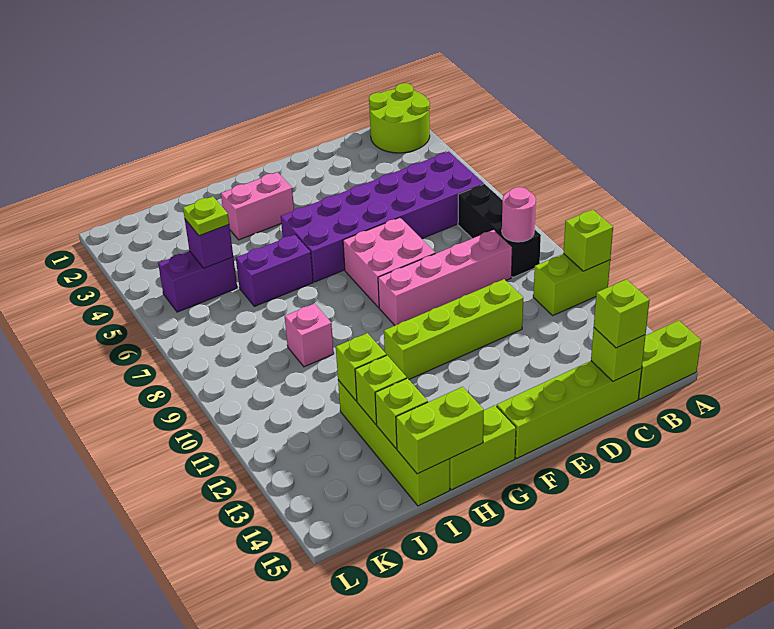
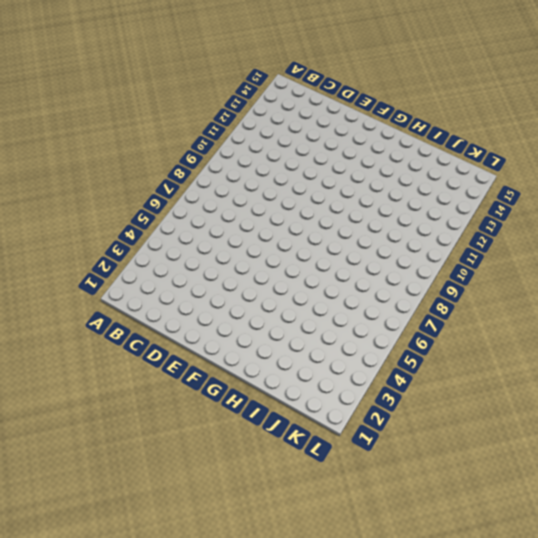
none -> lime 2x2 round brick [369,83,430,153]
none -> lime 1x2 brick [533,254,610,315]
none -> lime 1x2 brick [639,320,701,399]

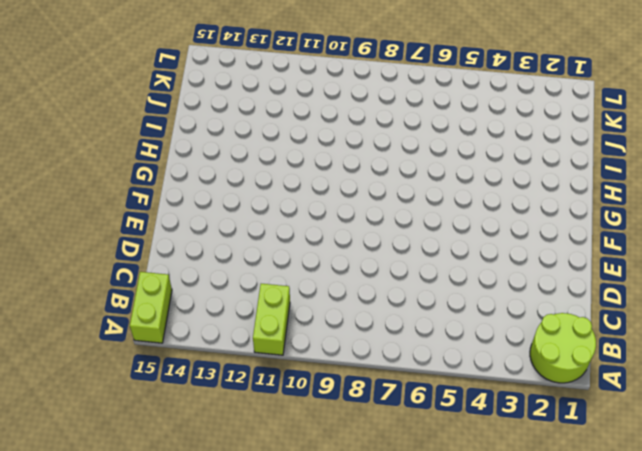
none -> purple 2x6 brick [281,152,484,282]
none -> black 1x3 brick [458,184,541,277]
none -> pink 1x4 brick [378,230,512,325]

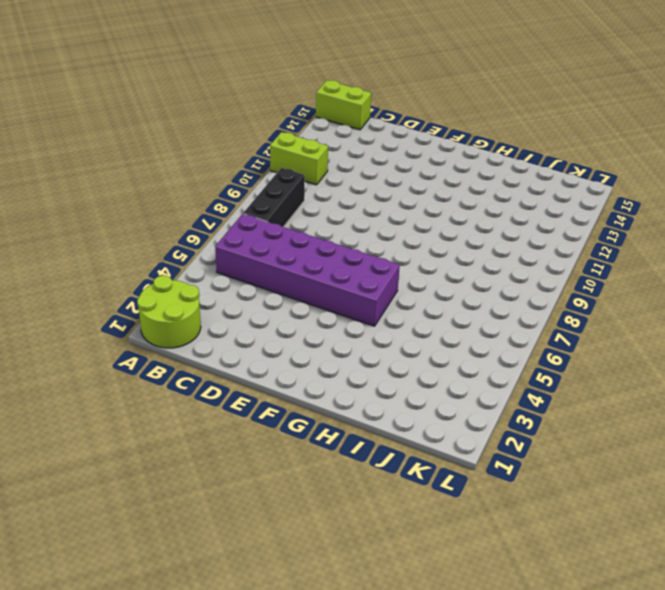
none -> pink 1x4 brick [378,230,512,325]
none -> lime 1x4 brick [497,361,642,458]
none -> lime 1x4 brick [384,279,523,379]

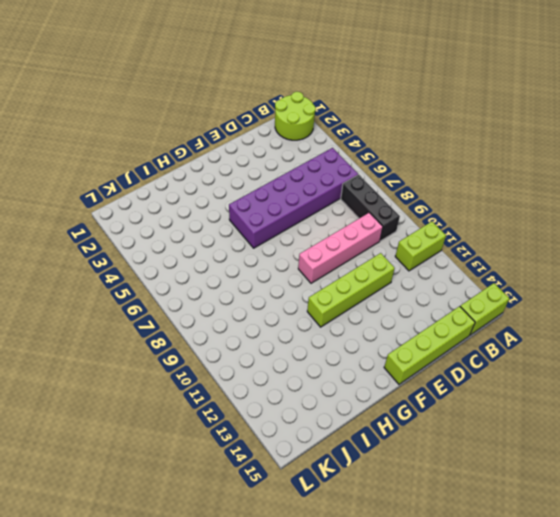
none -> pink 2x2 brick [343,218,435,308]
none -> pink 1x2 brick [221,172,294,240]
none -> lime 1x2 brick [450,405,516,490]

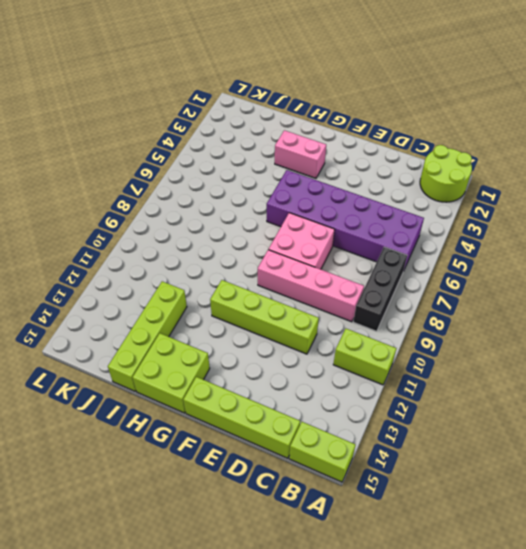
lime 2x2 brick [133,333,210,413] -> lime 1x2 brick [450,405,516,490]
none -> purple 1x2 brick [236,235,313,306]
none -> pink 1x1 brick [285,304,334,367]
none -> purple 1x2 brick [158,251,237,312]

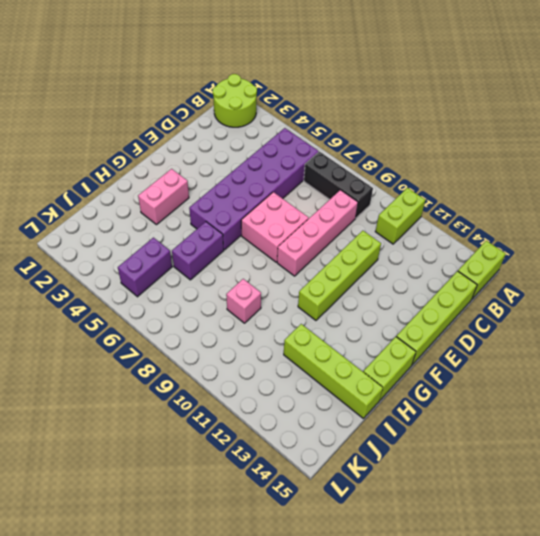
none -> lime 1x1 brick [564,210,613,271]
none -> pink 1x1 round brick [502,187,536,242]
none -> lime 1x1 brick [591,328,646,382]

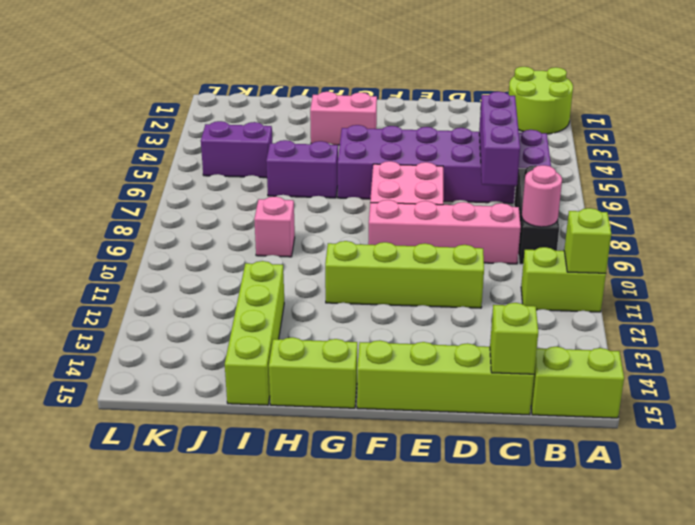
purple 1x3 brick [479,92,520,186] -> none
none -> lime 1x2 brick [396,387,484,474]
none -> lime 1x1 brick [336,333,386,401]
none -> lime 1x1 brick [355,355,407,424]

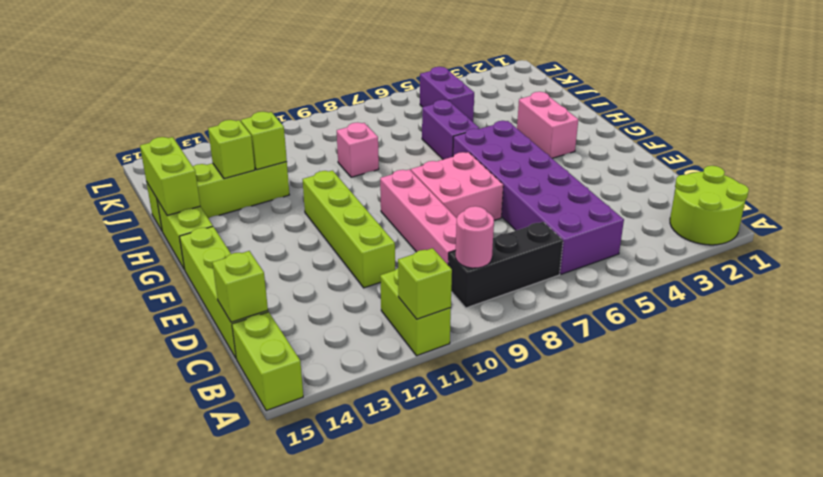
none -> lime 1x1 brick [375,378,428,449]
none -> purple 1x1 brick [185,220,233,268]
none -> lime 1x1 brick [594,279,650,348]

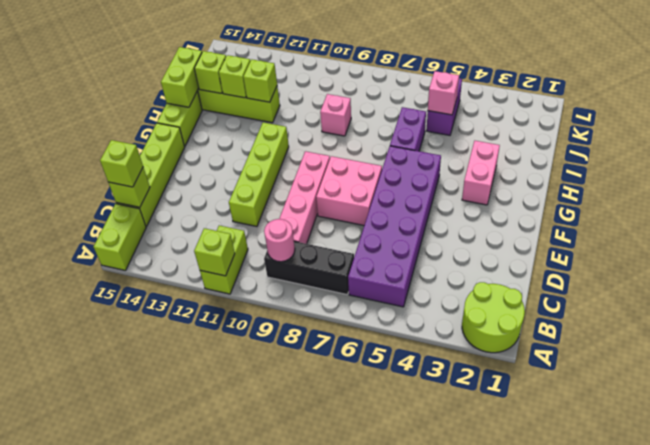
pink 1x1 brick [428,71,459,115] -> purple 1x1 brick [185,220,233,268]
none -> lime 1x1 plate [183,196,229,236]

